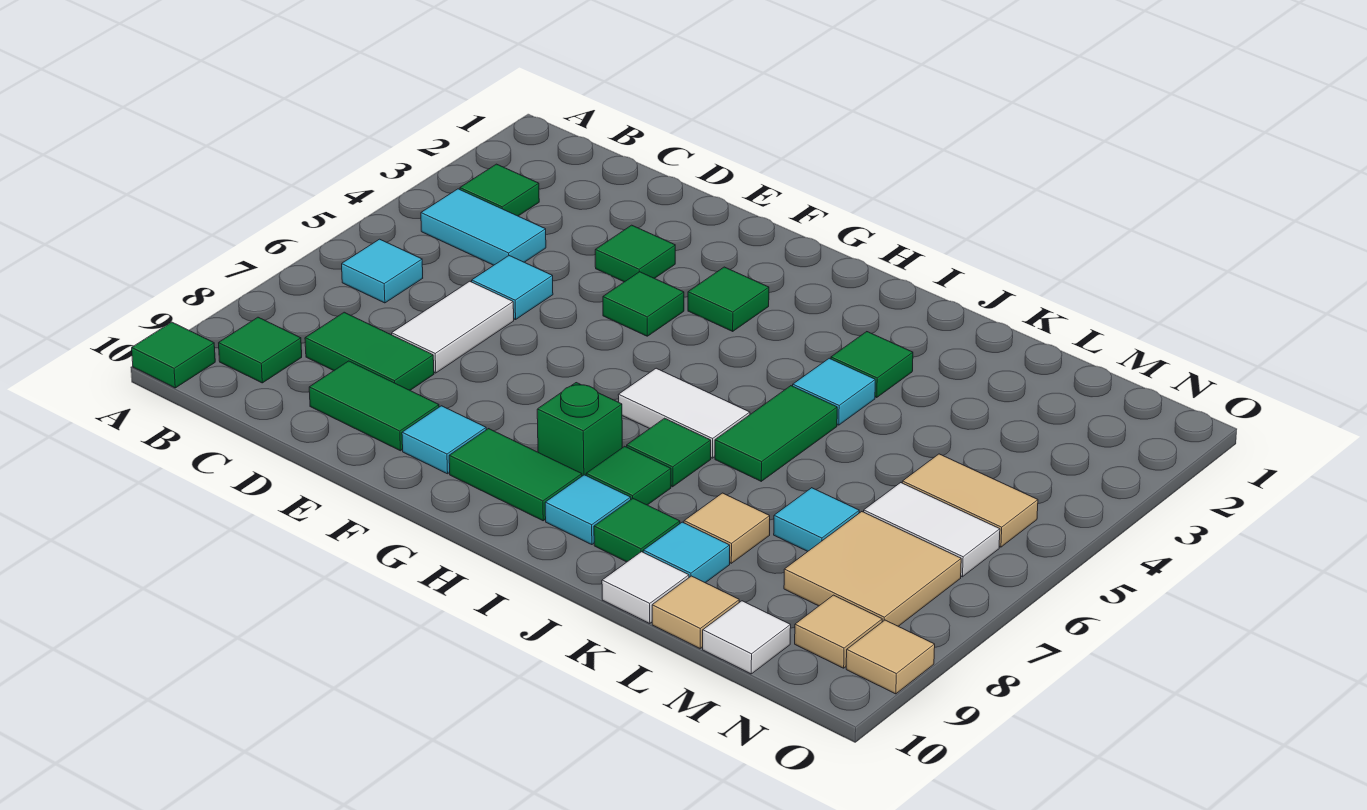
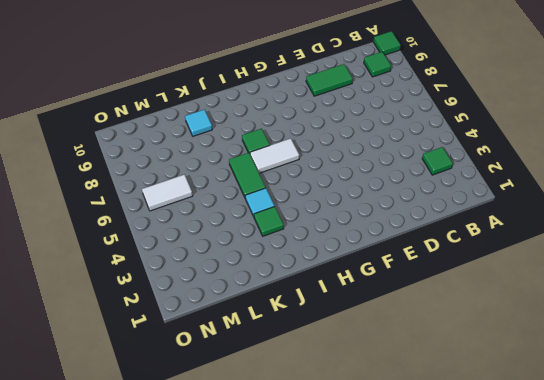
none -> cyan 1x2 tile [421,189,546,265]
none -> cyan 1x1 tile [342,239,423,303]
none -> green 1x2 tile [305,312,434,390]
none -> cyan 1x1 tile [472,256,553,320]

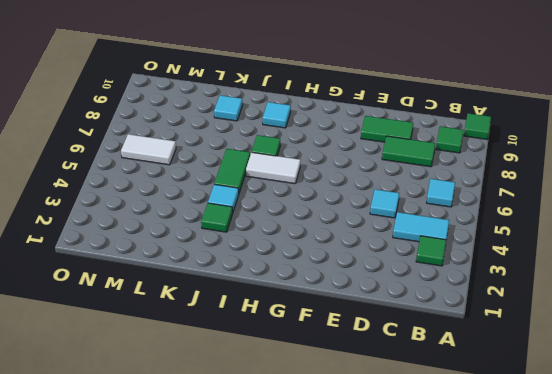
none -> white 1x2 tile [392,281,514,373]
none -> green 1x1 tile [595,225,675,282]
none -> green 1x1 tile [603,272,684,336]
none -> cyan 1x1 tile [402,406,486,474]

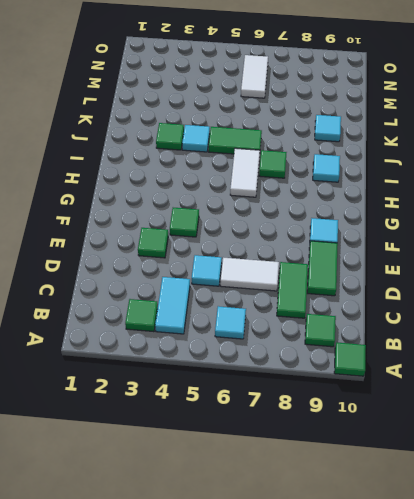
none -> green 1x1 tile [688,267,769,331]
none -> green 1x2 tile [449,429,582,521]
none -> green 1x1 brick [537,383,622,476]
none -> green 1x1 tile [586,446,671,505]

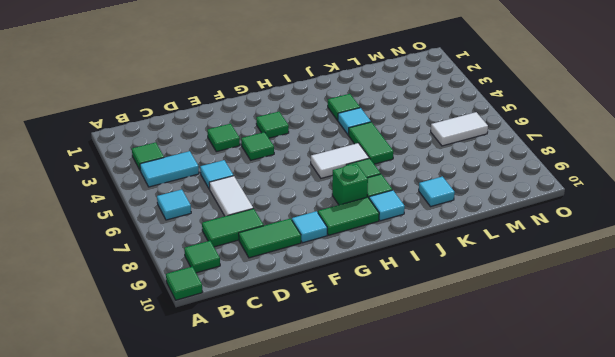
none -> green 1x1 tile [594,499,680,562]
none -> tan 1x1 tile [684,493,770,563]
none -> white 1x1 tile [602,552,689,624]
none -> cyan 1x1 tile [774,488,859,552]

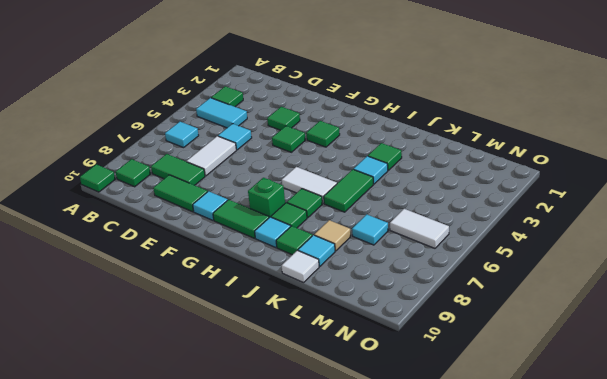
none -> tan 1x1 tile [652,576,739,648]
none -> tan 1x2 tile [902,454,1038,547]
none -> tan 2x2 tile [784,512,961,626]
none -> white 1x1 tile [703,601,791,674]

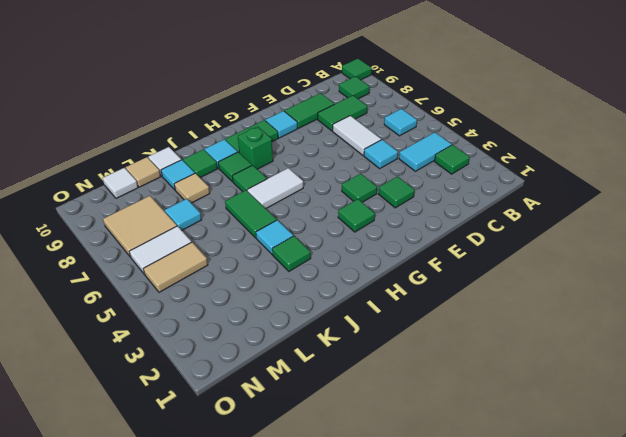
none -> tan 1x1 tile [795,595,882,668]
none -> tan 1x1 tile [846,620,935,694]

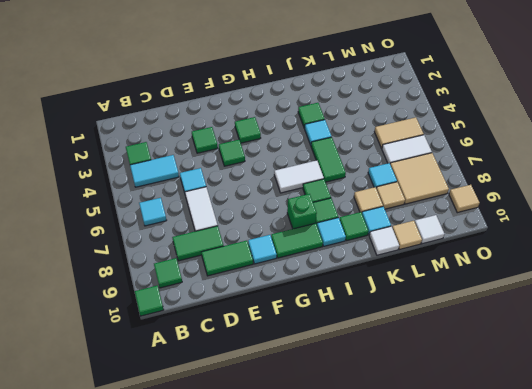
tan 1x1 tile [376,182,405,209] -> tan 1x1 tile moved to [795,595,882,668]

